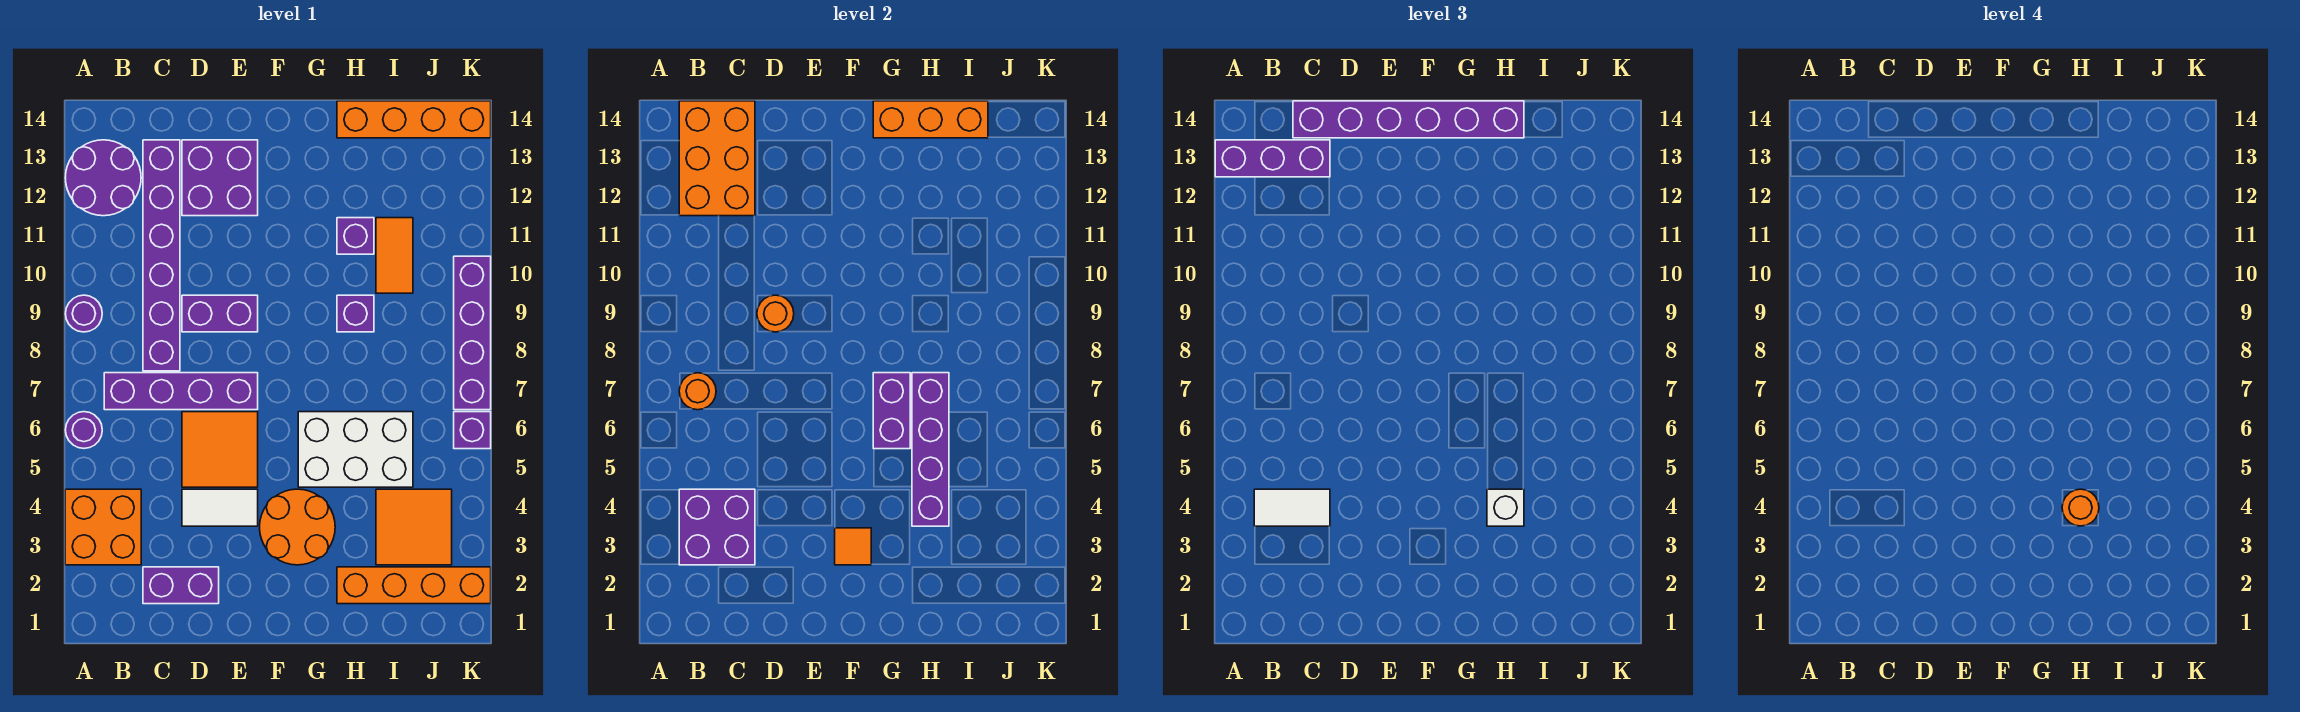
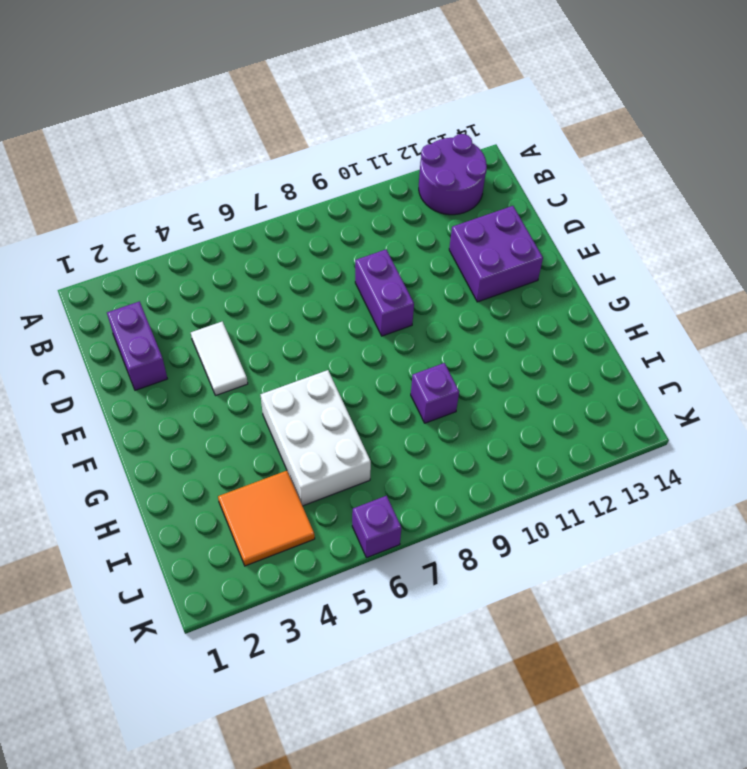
none -> orange 2x2 brick [65,489,141,565]
none -> purple 1x1 round brick [66,412,102,448]
none -> purple 1x1 round brick [65,295,102,332]
none -> purple 1x4 brick [104,373,258,410]

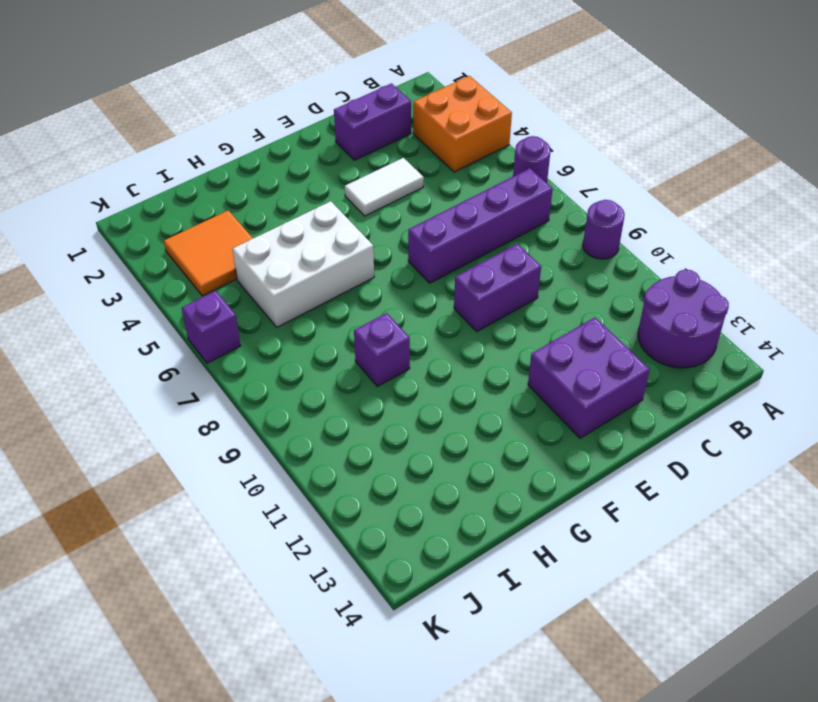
none -> purple 1x6 brick [143,140,180,371]
none -> orange 2x2 tile [182,412,258,487]
none -> orange 2x2 round brick [260,489,335,565]
none -> orange 1x4 brick [337,567,491,604]

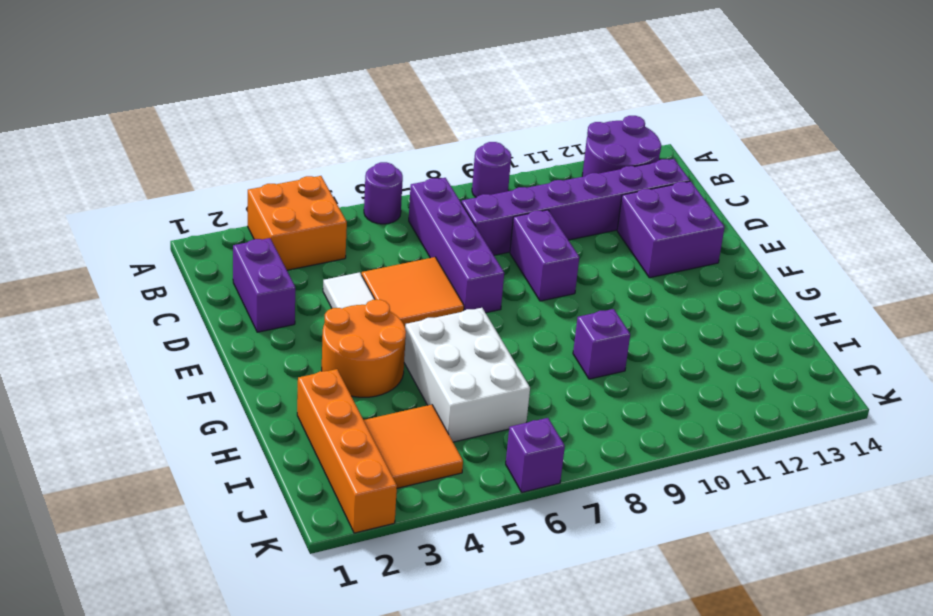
none -> purple 1x1 brick [337,218,374,254]
none -> orange 1x4 brick [337,101,491,138]
none -> orange 1x2 tile [376,218,413,293]
none -> purple 1x4 brick [454,256,491,410]

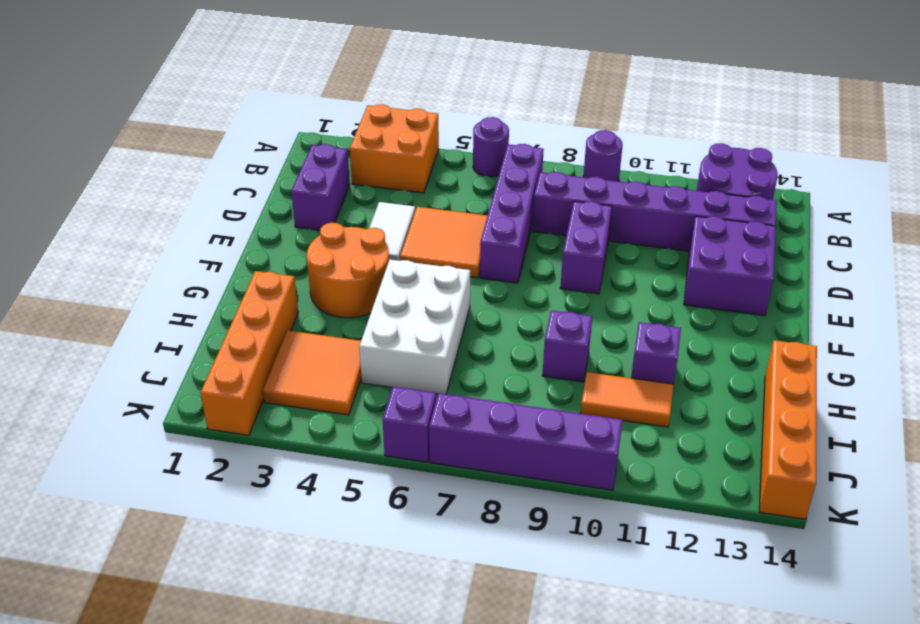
none -> purple 2x2 brick [679,489,755,565]
none -> orange 1x1 round brick [679,373,716,410]
none -> orange 2x3 brick [679,101,755,216]
none -> orange 1x1 round brick [757,295,794,332]

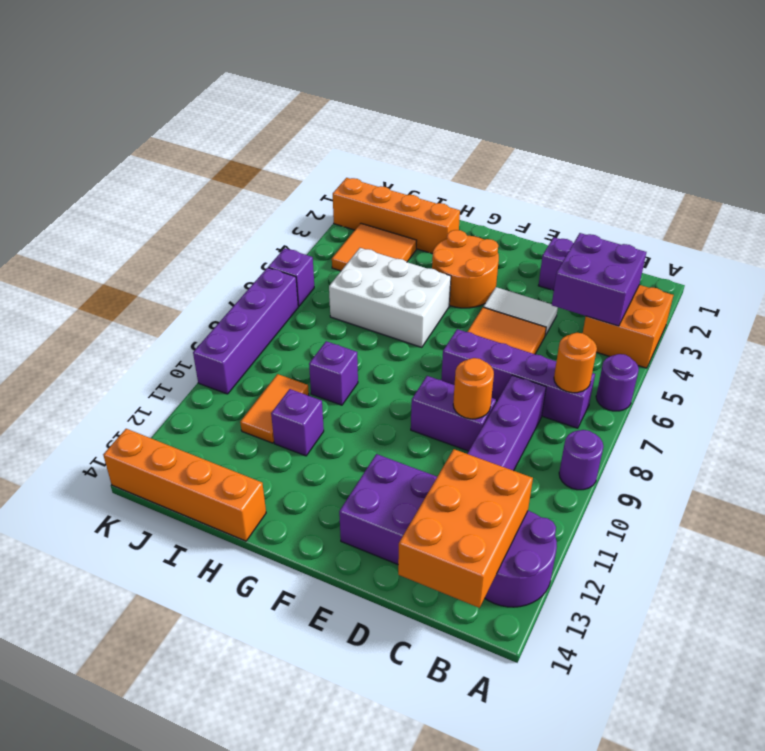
none -> orange 1x1 tile [835,528,871,565]
none -> purple 1x2 brick [873,373,910,449]
none -> orange 1x3 brick [873,101,988,138]
none -> purple 1x4 brick [912,373,949,526]

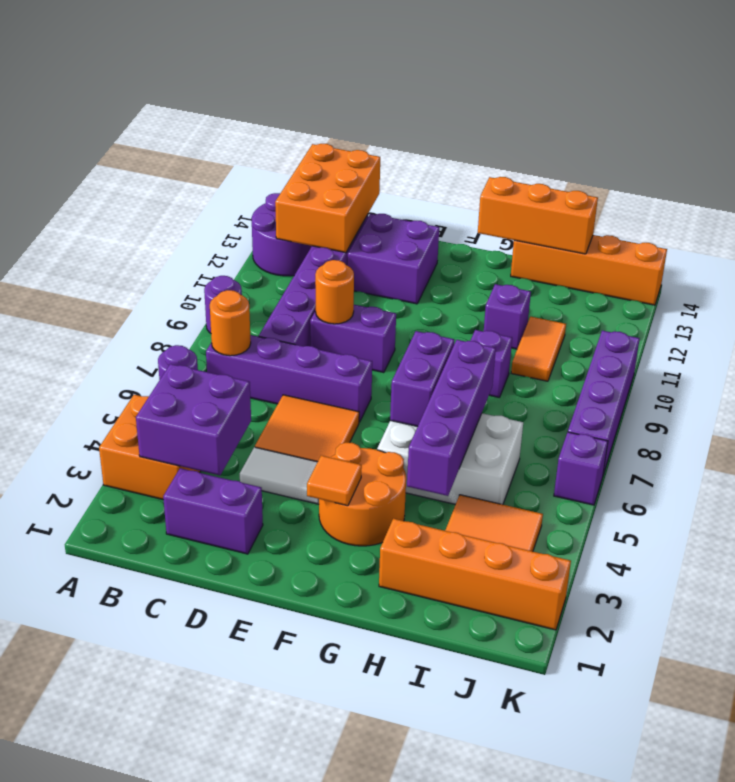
none -> purple 1x3 brick [1215,140,1330,177]
none -> white 1x2 tile [1254,489,1330,526]
none -> purple 1x6 brick [1293,101,1524,138]
none -> white 1x1 brick [1487,489,1524,526]

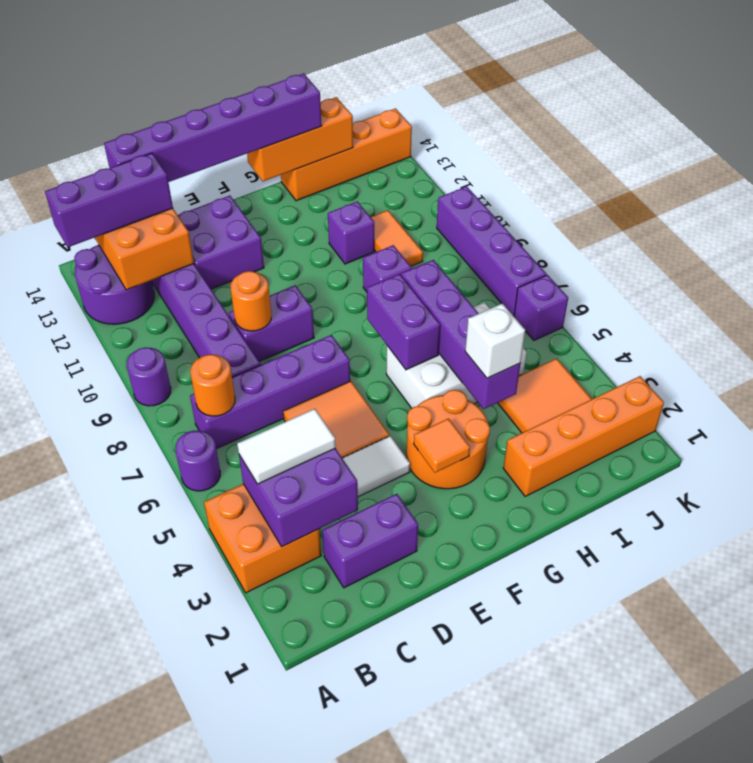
none -> orange 1x1 round brick [2062,489,2099,526]

